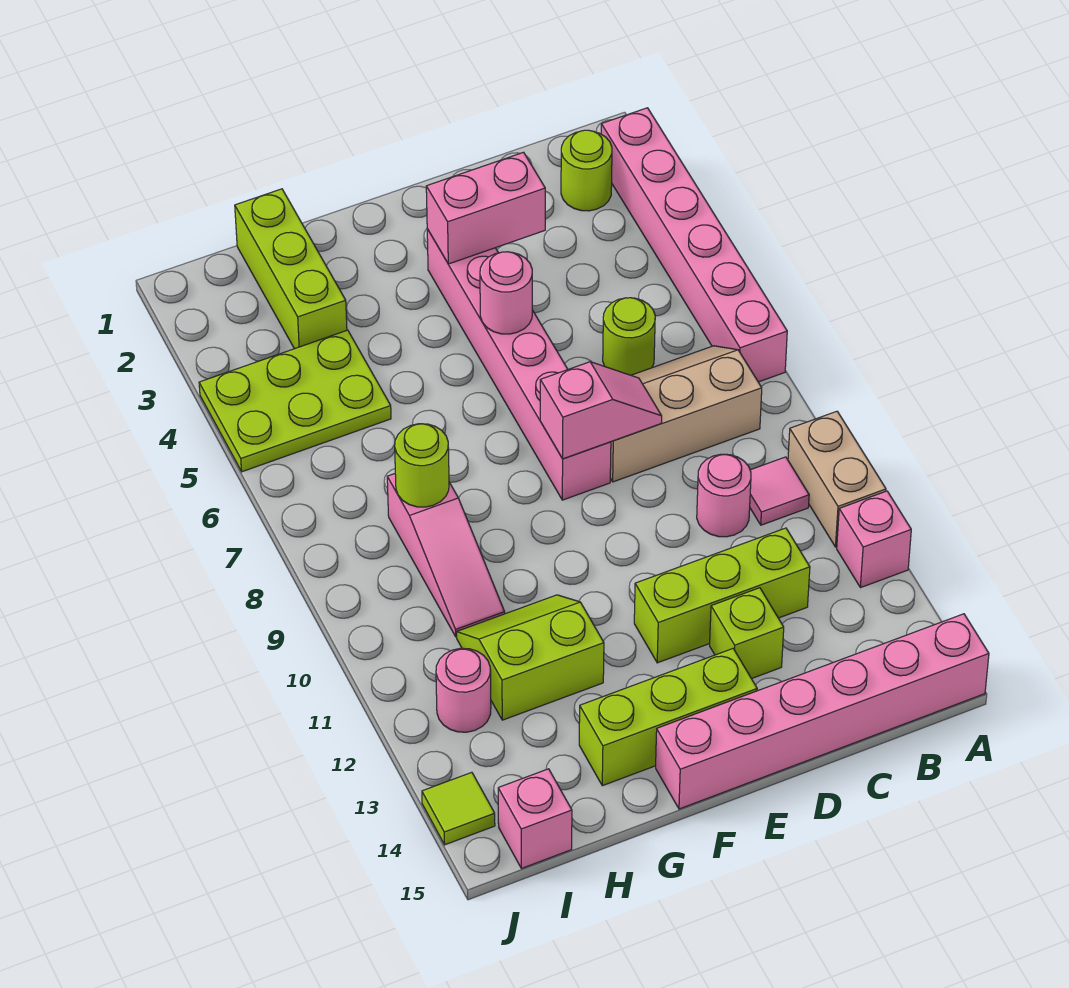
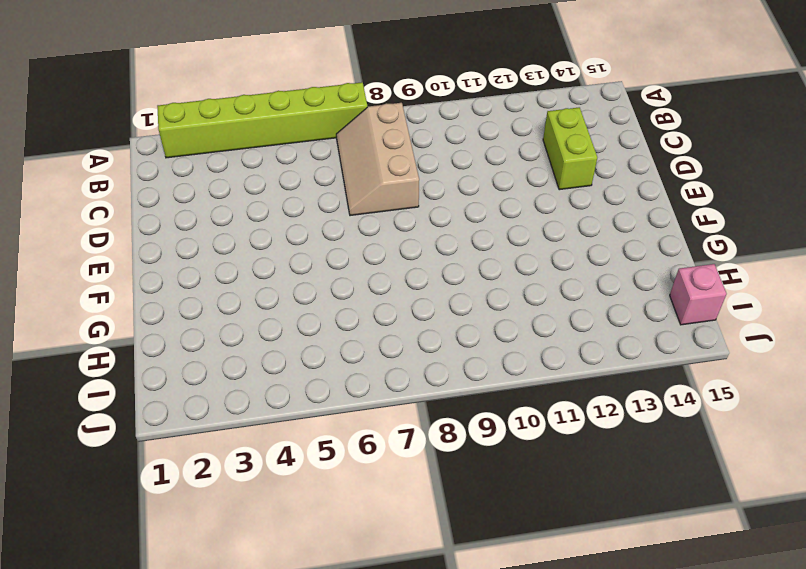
lime 1x6 brick [157,82,367,158] -> pink 1x6 brick [601,108,787,382]
lime 1x2 brick [543,107,597,190] -> lime 1x1 brick [710,588,784,679]
none -> tan 1x2 brick [788,411,886,547]
none -> pink 1x1 brick [837,491,911,588]
none -> pink 1x6 brick [656,614,989,809]

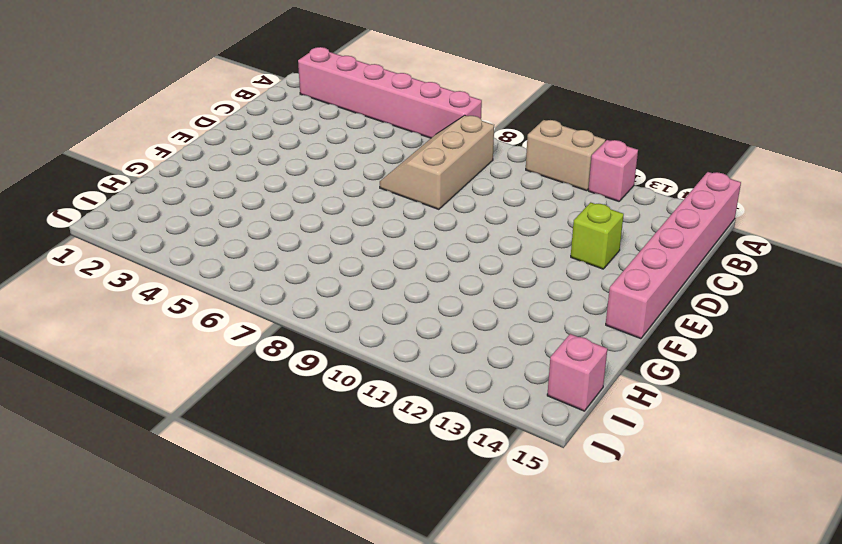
none -> lime 1x1 round brick [561,130,612,211]
none -> pink 1x1 tile [750,457,809,525]
none -> lime 1x1 round brick [603,298,655,375]

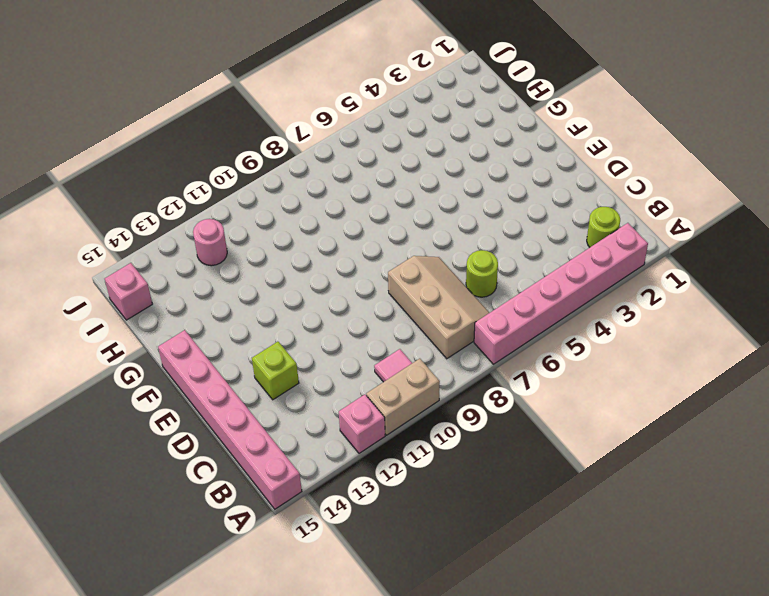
none -> pink 1x1 round brick [697,454,751,537]
none -> lime 1x3 brick [634,528,810,663]
none -> pink 1x6 brick [427,229,611,500]

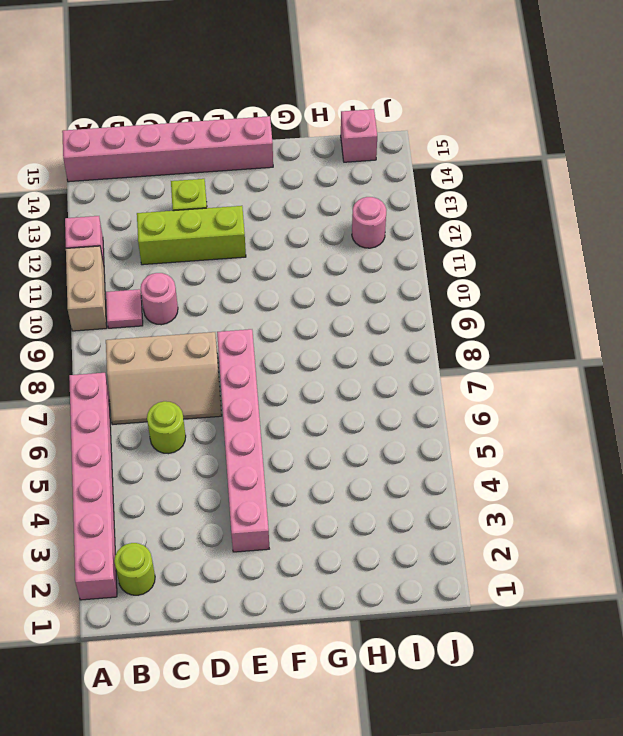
none -> lime 1x3 brick [579,649,757,786]
none -> lime 2x2 slope [457,595,604,720]
none -> lime 1x3 brick [235,189,347,349]

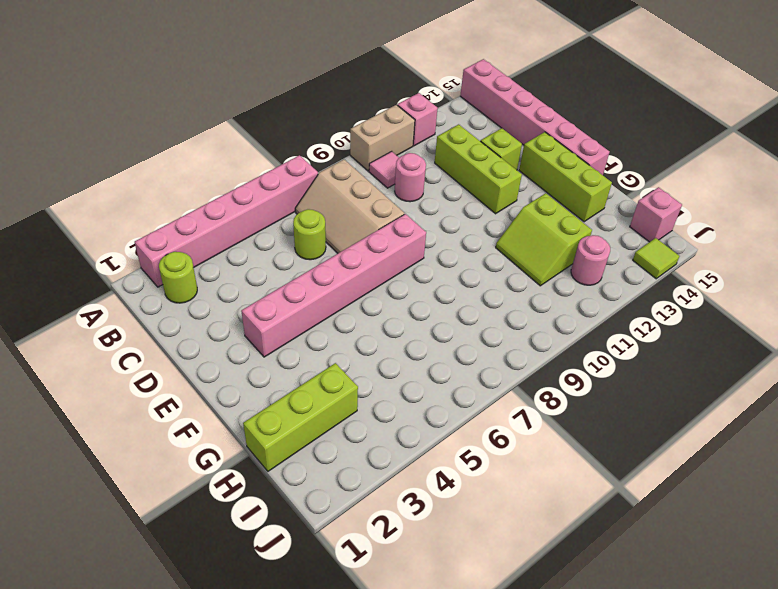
none -> lime 2x3 plate [199,330,391,472]
none -> pink 1x3 slope [387,474,505,637]
none -> pink 1x2 brick [426,152,545,264]

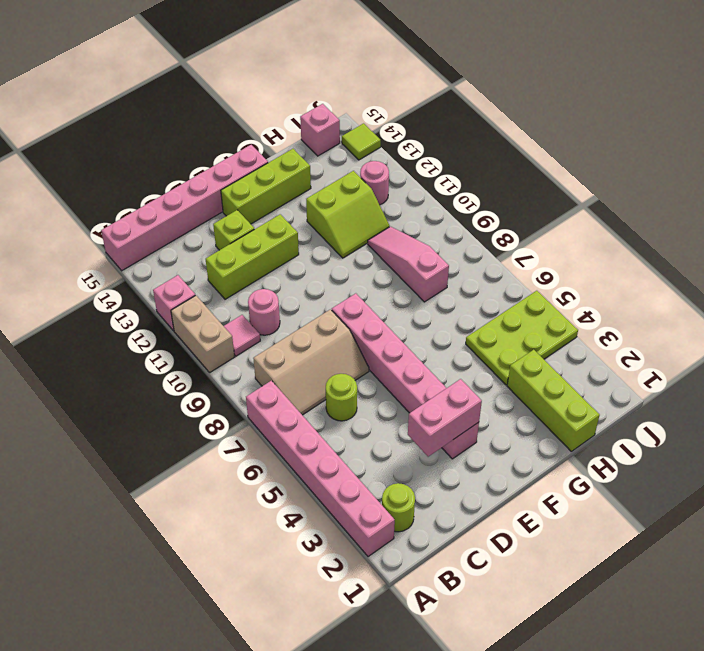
none -> pink 1x2 slope [540,362,662,459]
none -> pink 1x1 round brick [480,252,532,334]
none -> lime 1x1 round brick [395,424,449,507]

